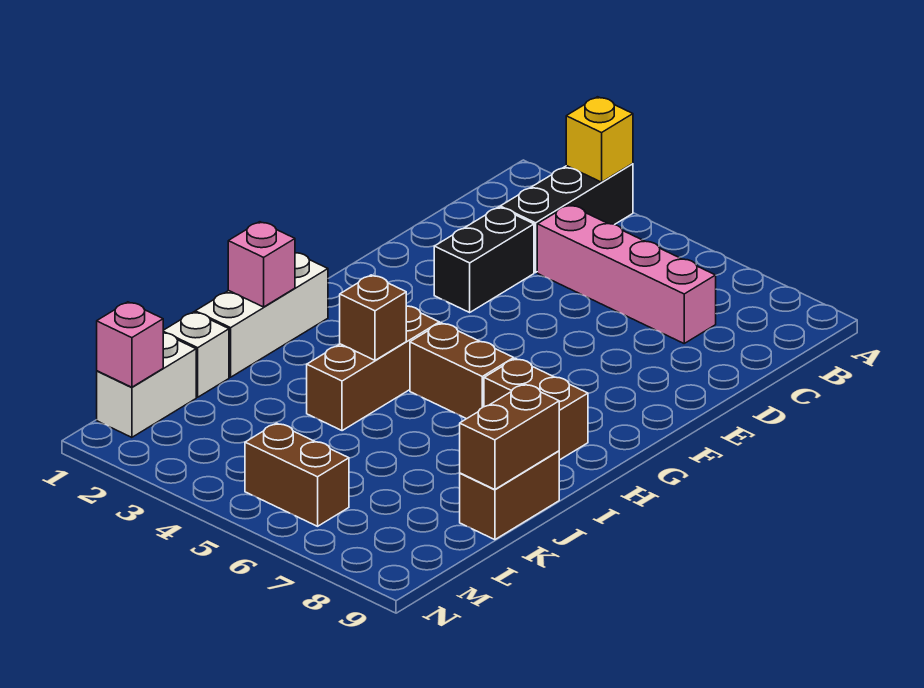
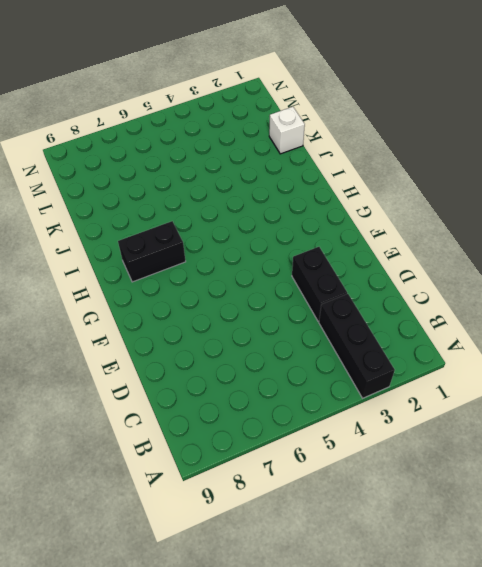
black 1x2 brick [118,221,186,282] -> brown 1x2 brick [484,359,588,460]
none -> pink 1x4 brick [537,205,716,343]
none -> white 1x3 brick [195,253,328,377]
none -> brown 1x3 brick [307,306,439,431]

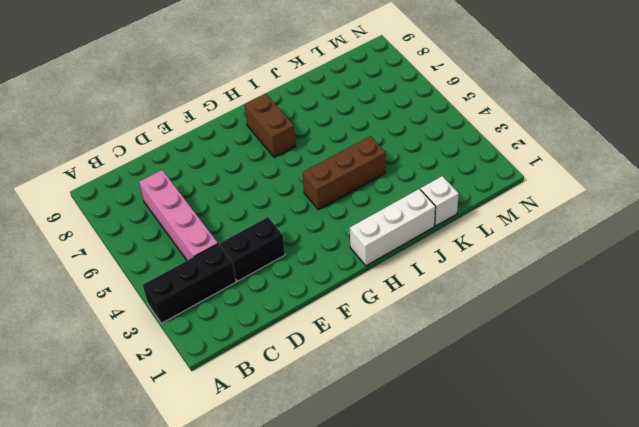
none -> brown 1x2 brick [410,323,514,419]
none -> brown 1x2 brick [460,451,559,540]
none -> white 1x2 brick [97,333,196,437]

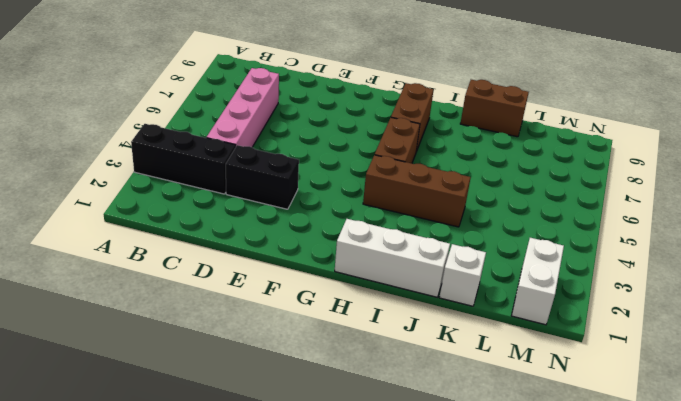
white 1x2 brick [511,238,564,325] -> white 1x2 brick turned to [97,333,196,437]
none -> brown 1x2 brick [245,423,349,526]
none -> yellow 1x1 brick [566,97,633,182]
none -> pink 1x1 brick [228,222,295,307]

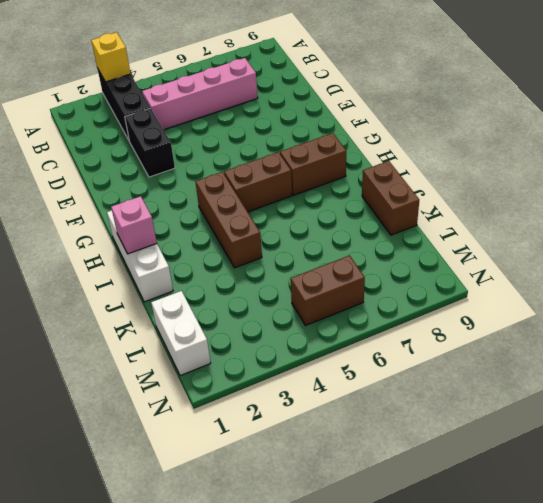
none -> white 1x1 brick [163,312,229,397]
none -> brown 1x1 brick [340,275,406,360]
none -> brown 1x2 brick [460,384,559,489]

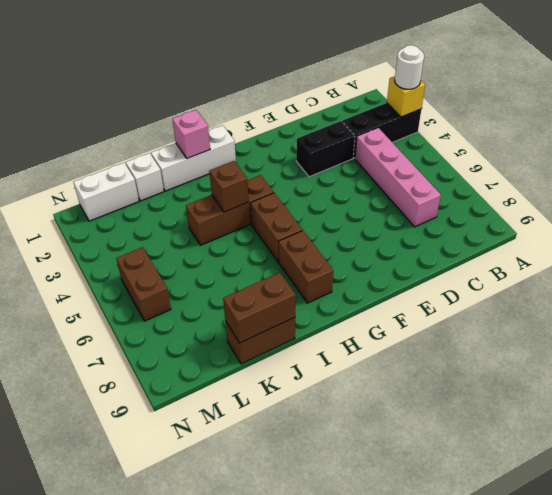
white 1x1 round brick [395,45,424,89] -> none
none -> pink 1x1 brick [97,302,163,387]

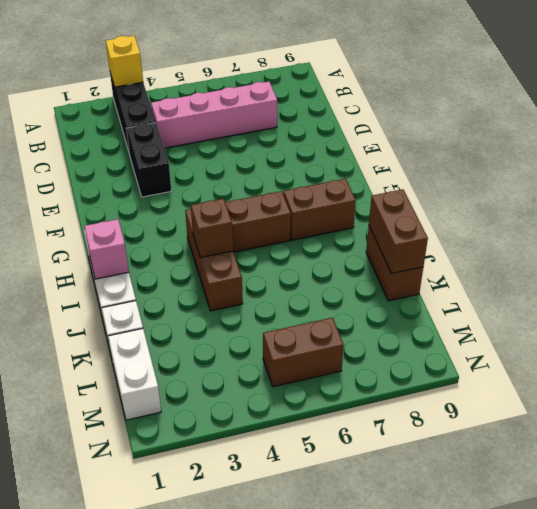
none -> pink 1x1 brick [97,302,163,387]

